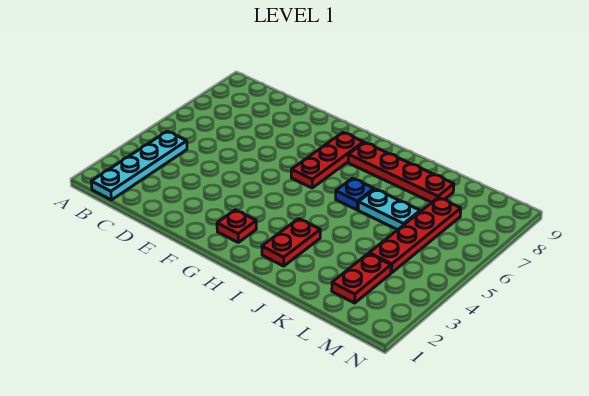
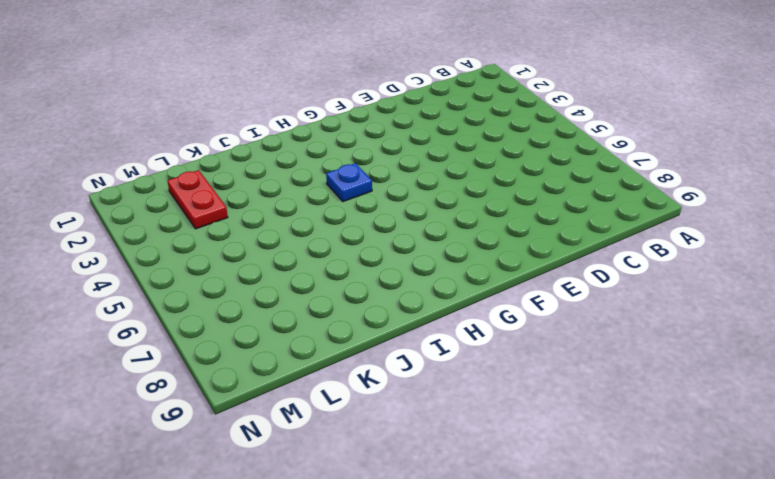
blue 1x1 plate [326,163,372,202] -> blue 1x1 plate moved to [336,178,374,210]
none -> cyan 1x4 plate [91,131,187,200]
none -> red 1x1 plate [217,210,256,242]

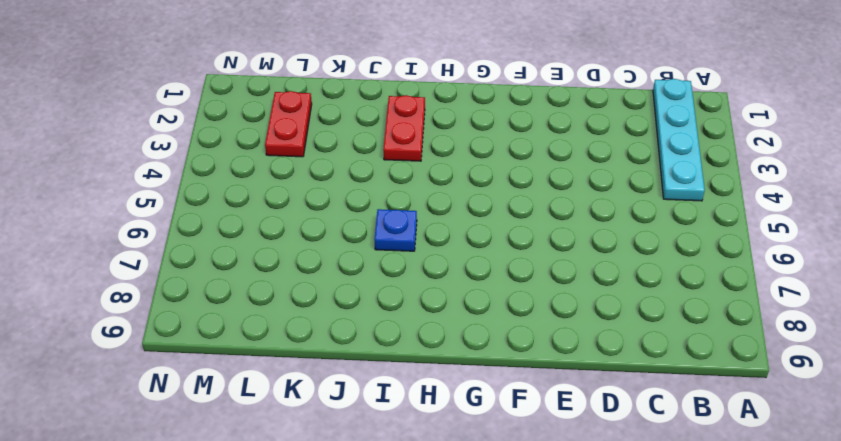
none -> red 1x1 plate [217,210,256,242]
none -> red 1x3 plate [291,133,364,188]

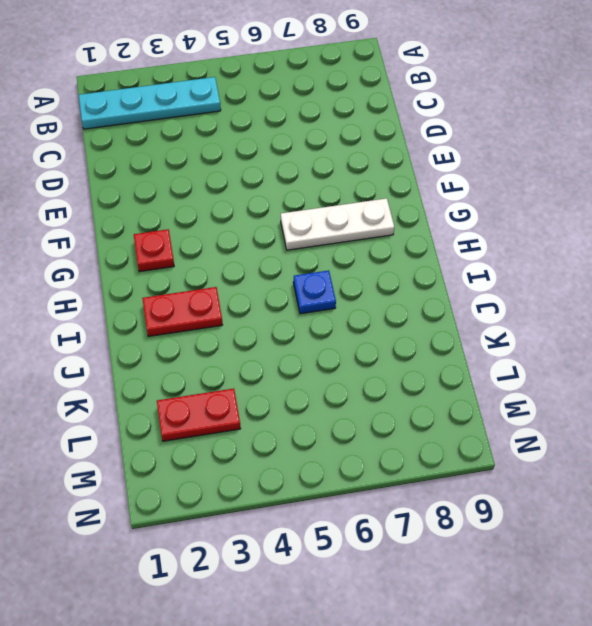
white 1x3 plate [281,198,394,250] -> red 1x3 plate [291,133,364,188]
none -> red 1x4 plate [348,142,454,202]
none -> cyan 1x2 plate [358,189,420,230]

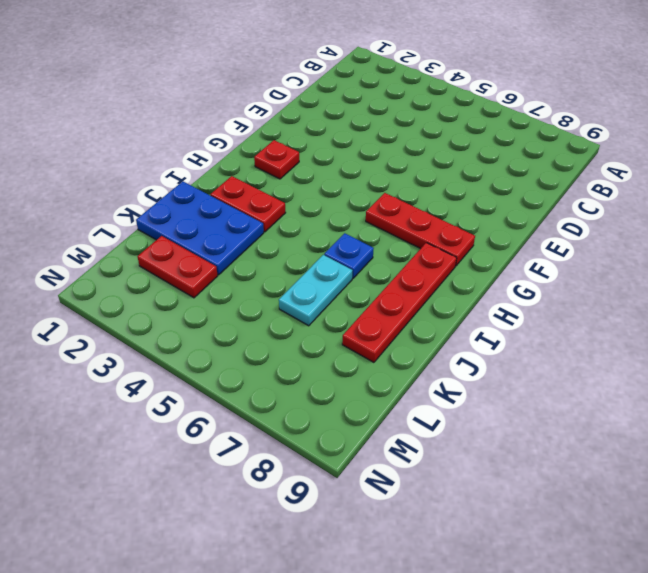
blue 2x3 plate [136,182,264,275] -> none
none -> cyan 1x4 plate [91,131,187,200]
none -> red 1x4 plate [369,198,461,273]

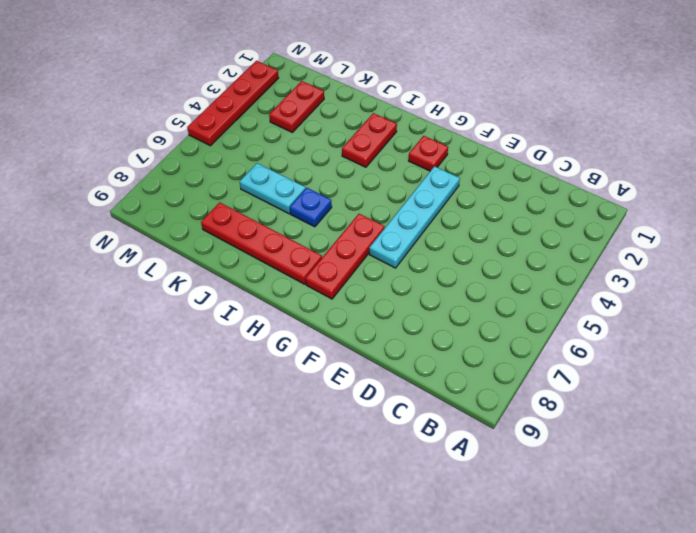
cyan 1x4 plate [369,166,460,268] -> cyan 1x4 plate moved to [91,131,187,200]
red 1x4 plate [187,61,278,146] -> red 1x4 plate moved to [369,198,461,273]

